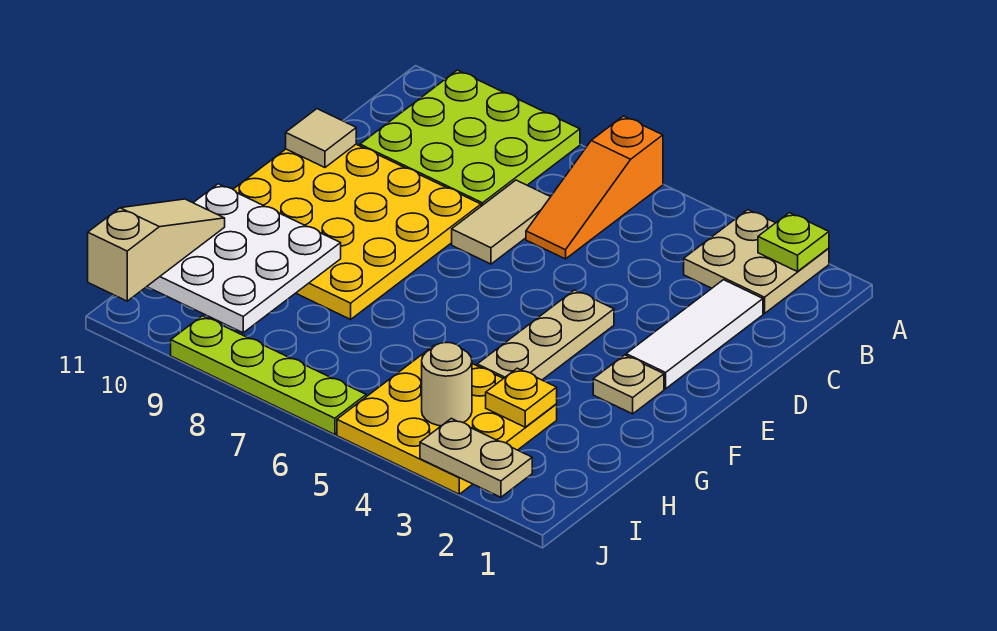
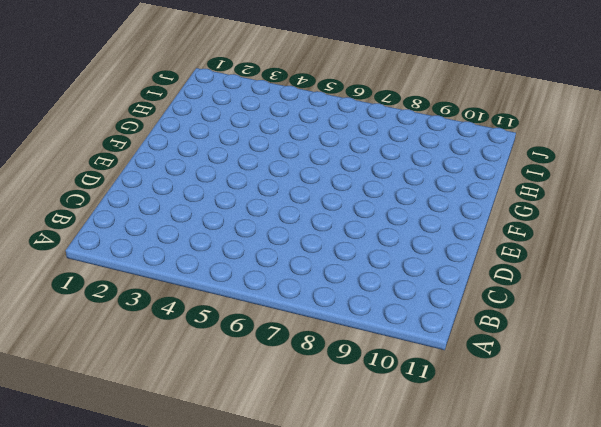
none -> tan 2x2 plate [684,210,829,314]
none -> orange 1x3 slope [526,116,663,259]
none -> lime 3x3 plate [360,70,580,206]

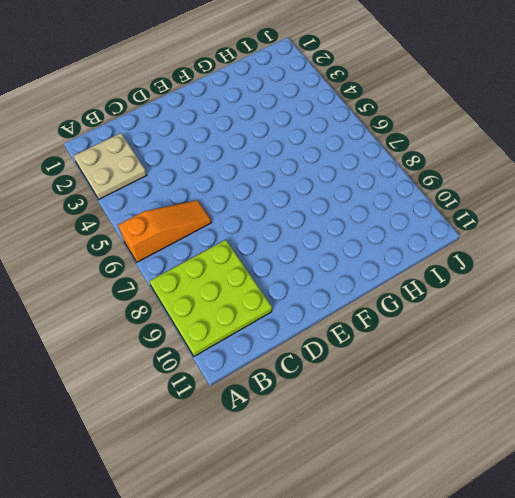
none -> white 1x3 tile [626,280,763,389]
none -> tan 1x2 tile [452,180,550,264]
none -> yellow 4x4 plate [233,144,481,319]

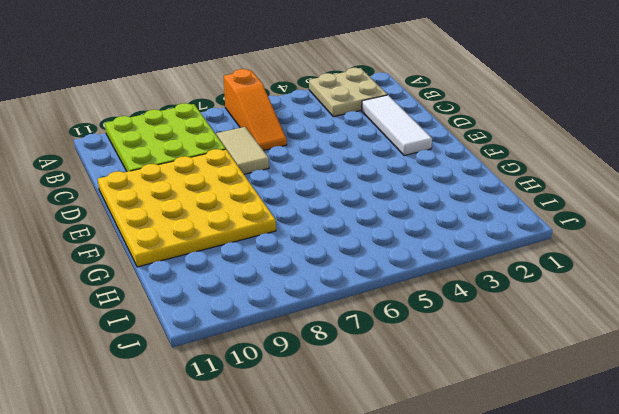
none -> tan 1x3 plate [477,290,614,380]
none -> tan 1x1 plate [593,355,664,414]
none -> yellow 3x3 plate [337,345,557,494]

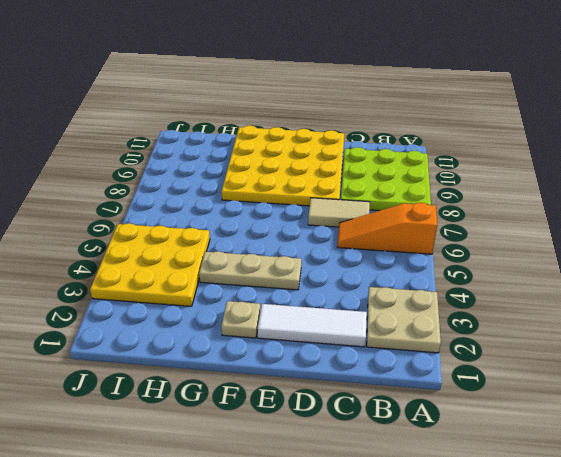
none -> lime 1x4 plate [171,316,366,435]
none -> lime 1x1 plate [758,213,829,272]
none -> tan 1x1 tile [286,109,356,167]

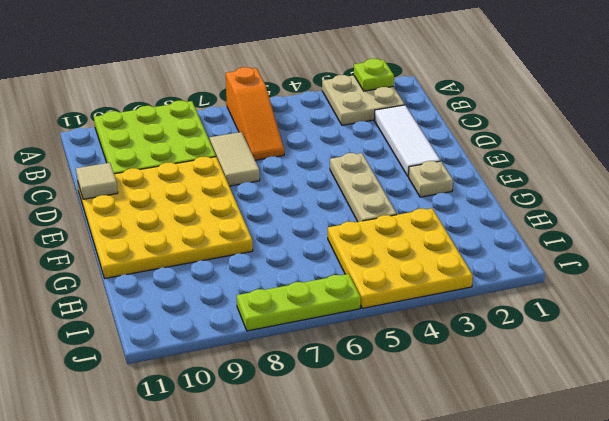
lime 1x3 plate [237,274,361,331] -> lime 1x4 plate [171,316,366,435]
none -> white 3x3 plate [147,184,341,333]
none -> yellow 1x1 plate [486,368,557,427]
none -> tan 1x1 round brick [422,342,472,426]

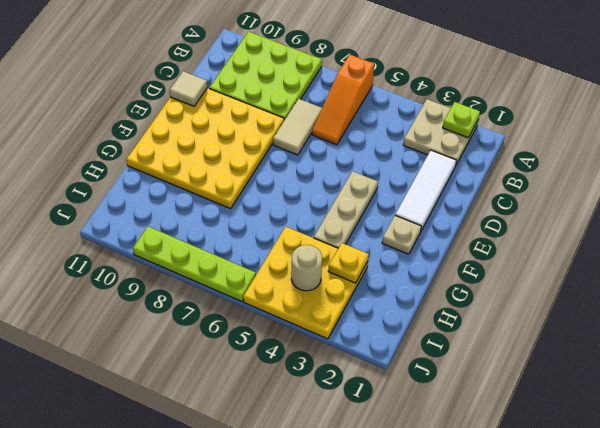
none -> white 3x3 plate [147,184,341,333]
none -> tan 1x2 plate [420,419,532,497]
none -> tan 1x3 slope [88,199,225,301]

